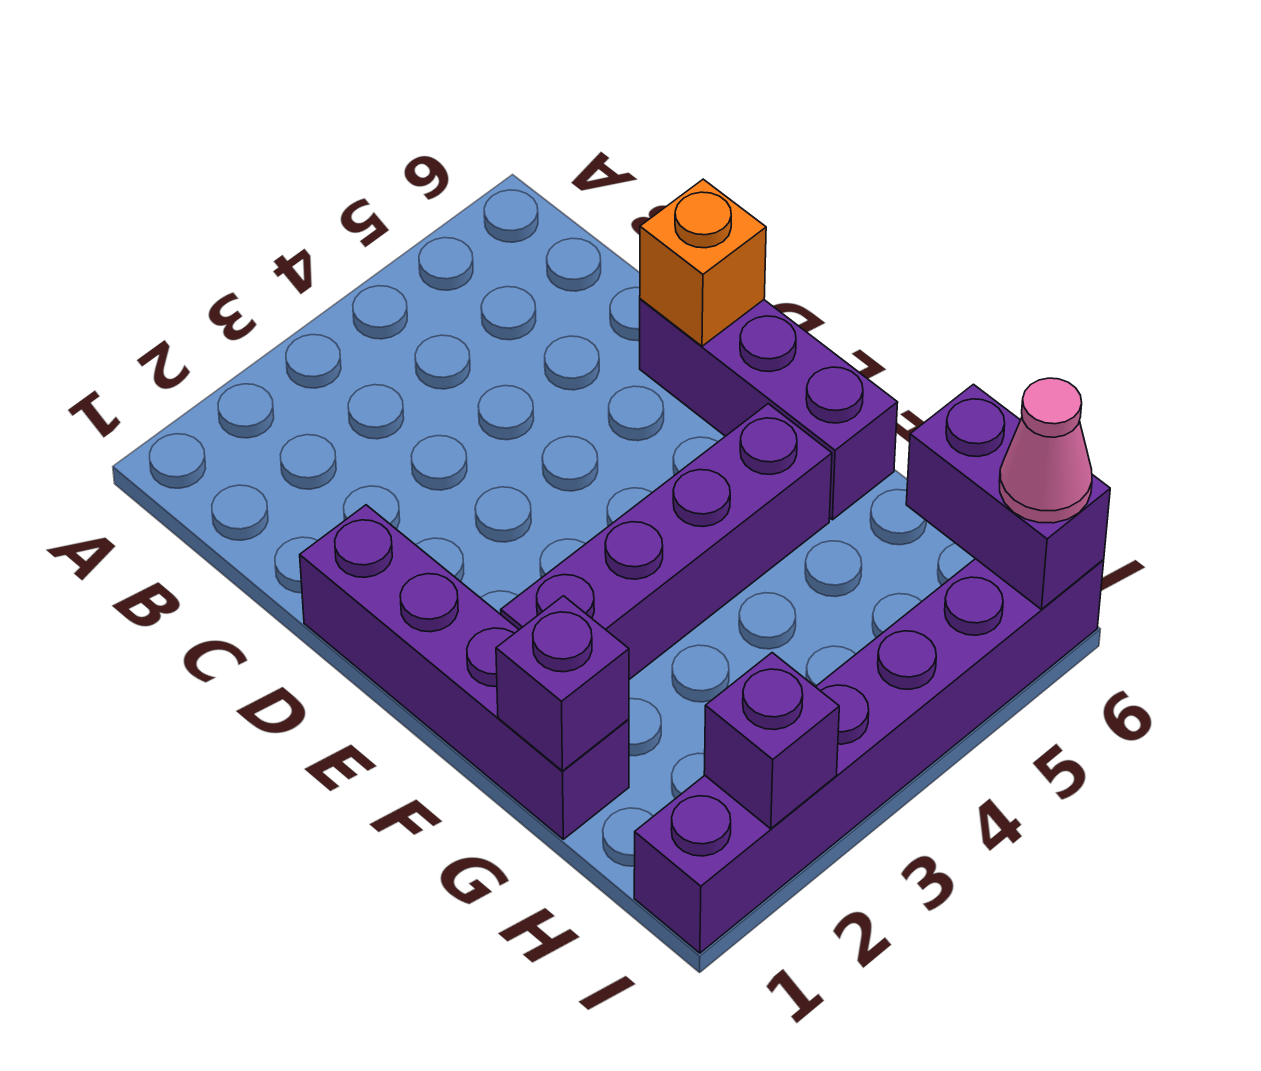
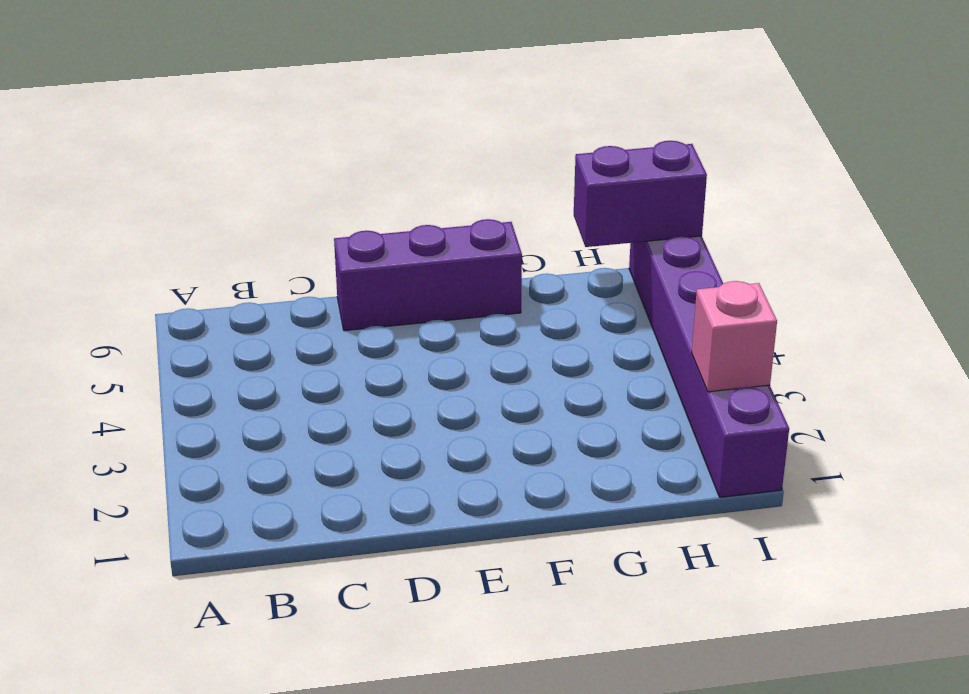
pink 1x1 brick [692,281,777,392] -> purple 1x1 brick [704,653,839,829]
none -> purple 1x4 brick [300,505,629,839]
none -> purple 1x4 brick [501,404,832,679]

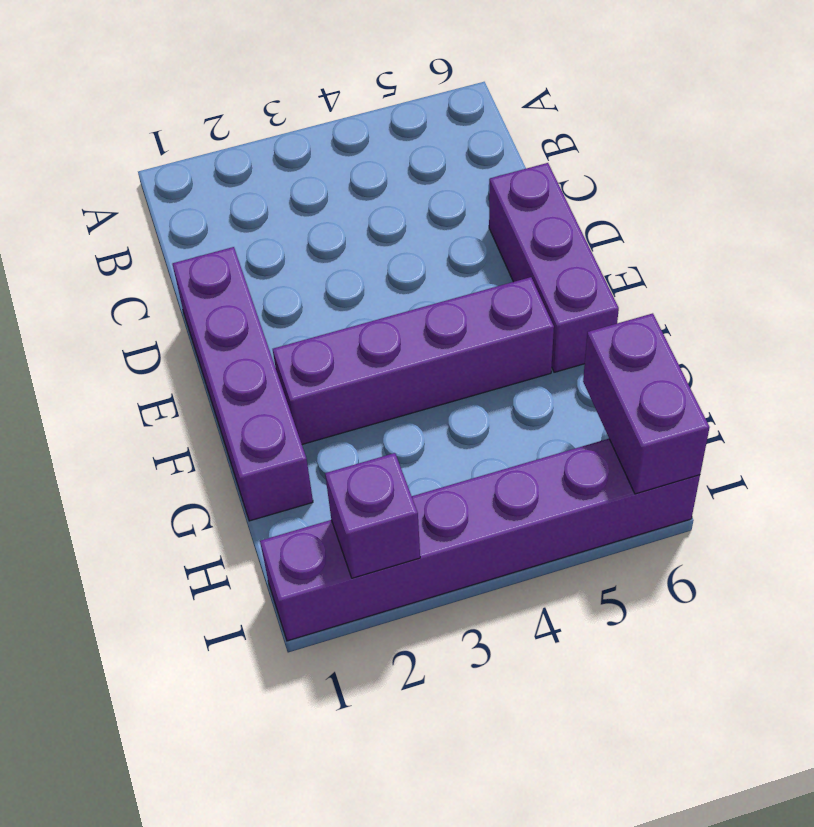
none -> orange 1x1 brick [640,179,766,346]
none -> purple 1x1 brick [496,596,629,771]

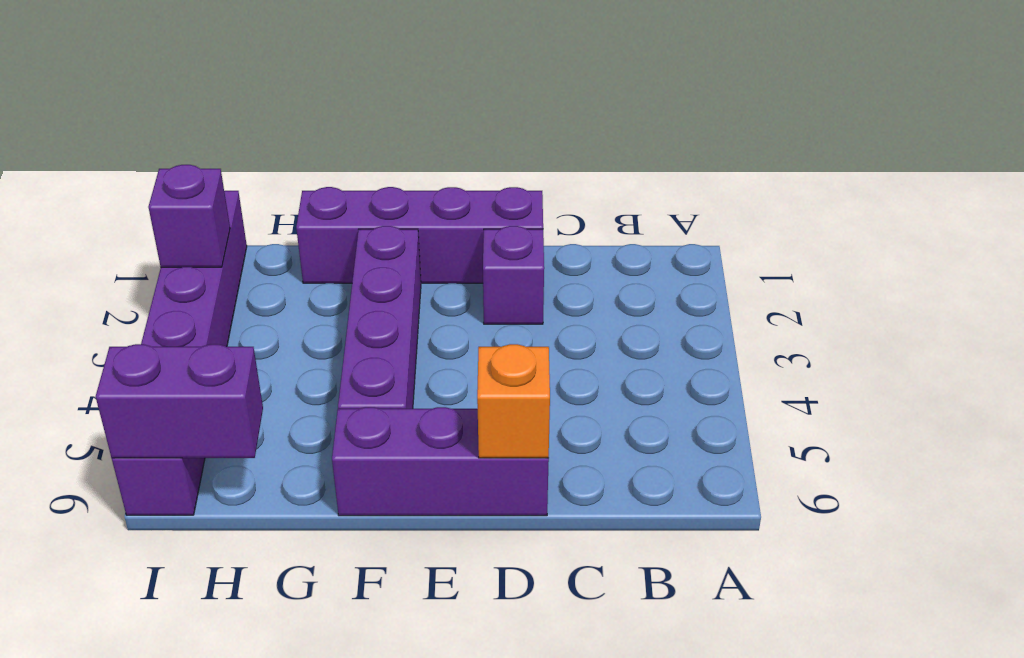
purple 1x1 brick [483,226,544,324] -> purple 1x1 brick moved to [496,596,629,771]
none -> pink 1x1 cone [999,378,1092,523]

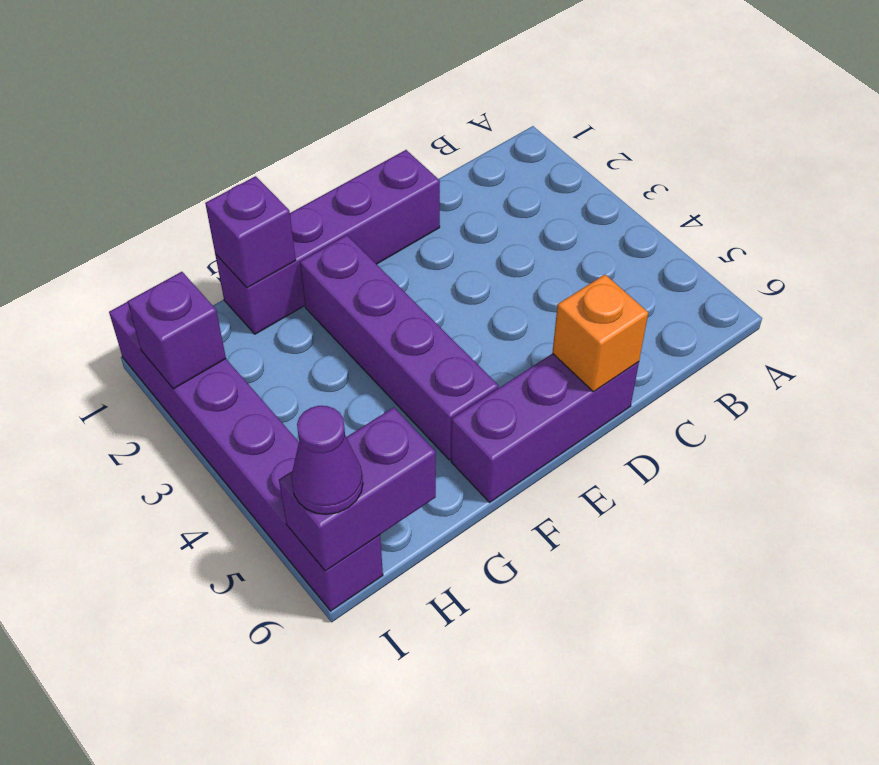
purple 1x1 cone [291,406,363,514] -> pink 1x1 cone [999,378,1092,523]

